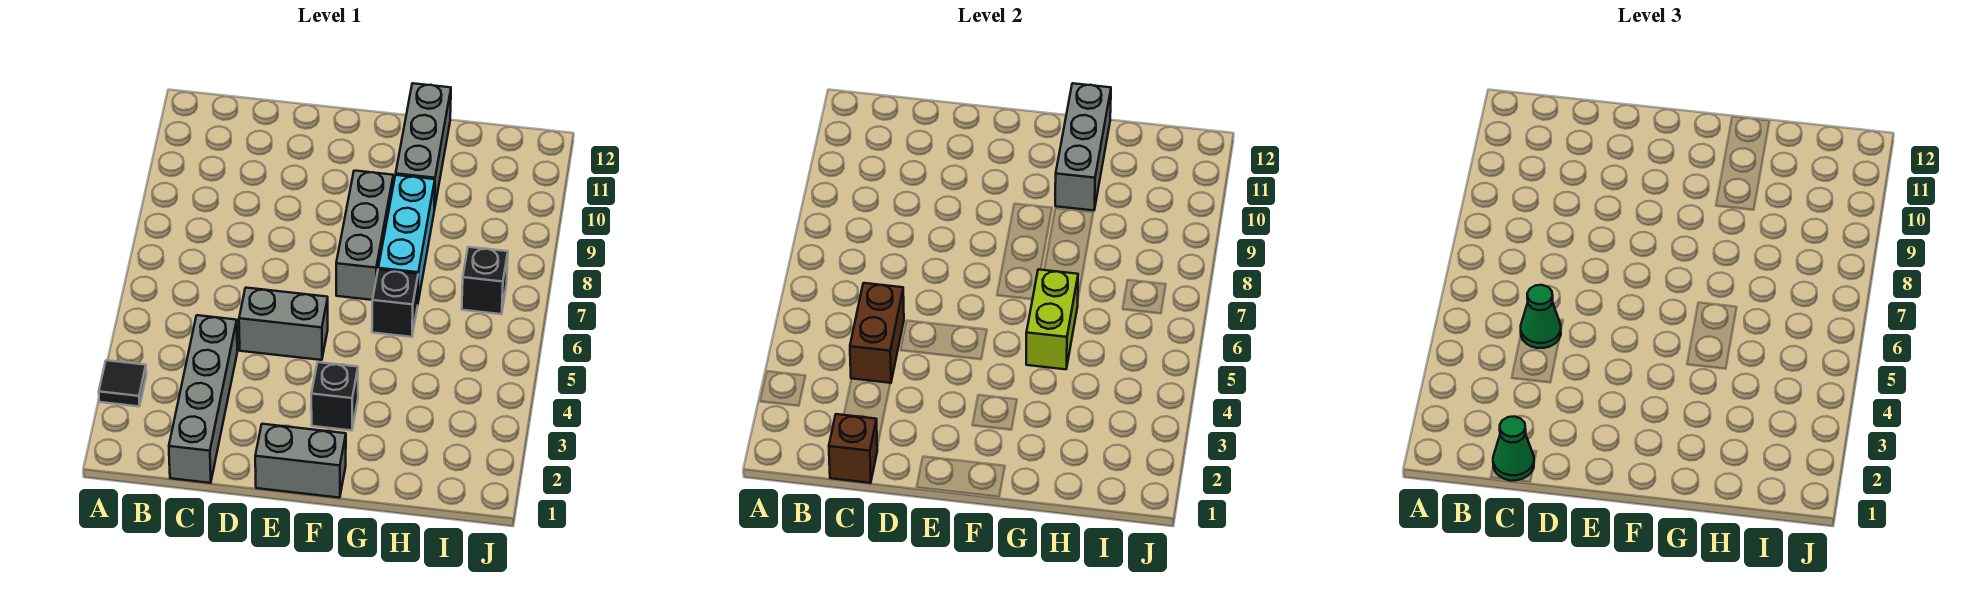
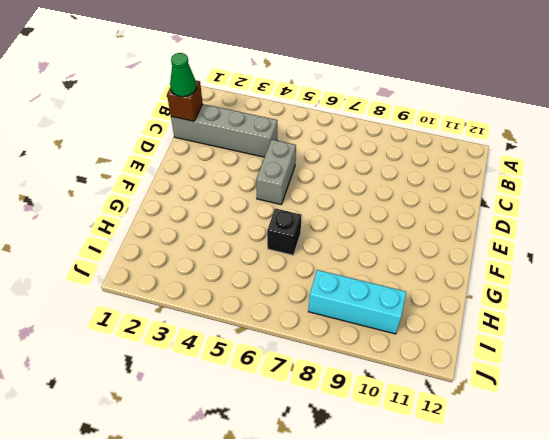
cyan 1x3 brick [308,270,406,334] -> cyan 1x3 brick moved to [378,175,435,301]
none -> black 1x1 tile [99,360,146,406]
none -> grey 1x2 brick [255,424,346,498]
none -> black 1x1 brick [311,362,358,430]

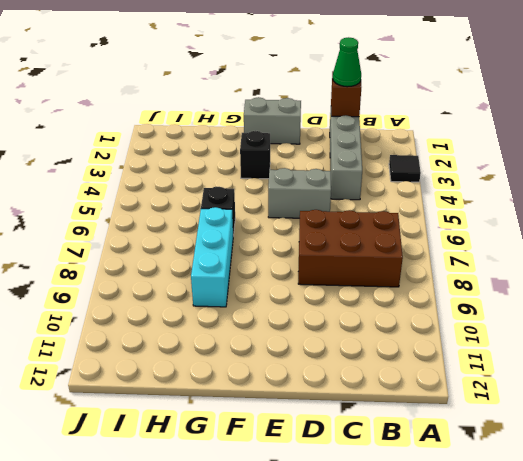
brown 2x3 brick [298,210,403,287] -> none
none -> grey 1x3 brick [336,171,393,300]
none -> grey 1x3 brick [396,83,451,210]
none -> black 1x1 brick [462,247,508,314]

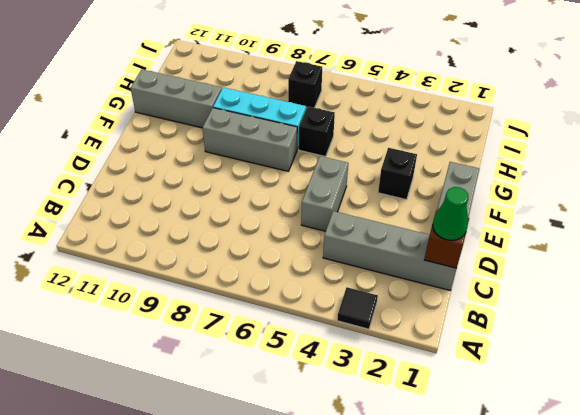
none -> brown 1x2 brick [850,283,904,383]
none -> lime 1x2 brick [1026,269,1078,369]
none -> grey 1x3 brick [1055,83,1111,211]

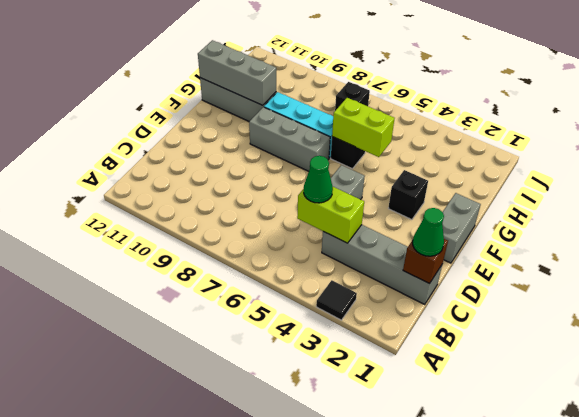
lime 1x2 brick [297,187,364,243] -> brown 1x2 brick [850,283,904,383]

